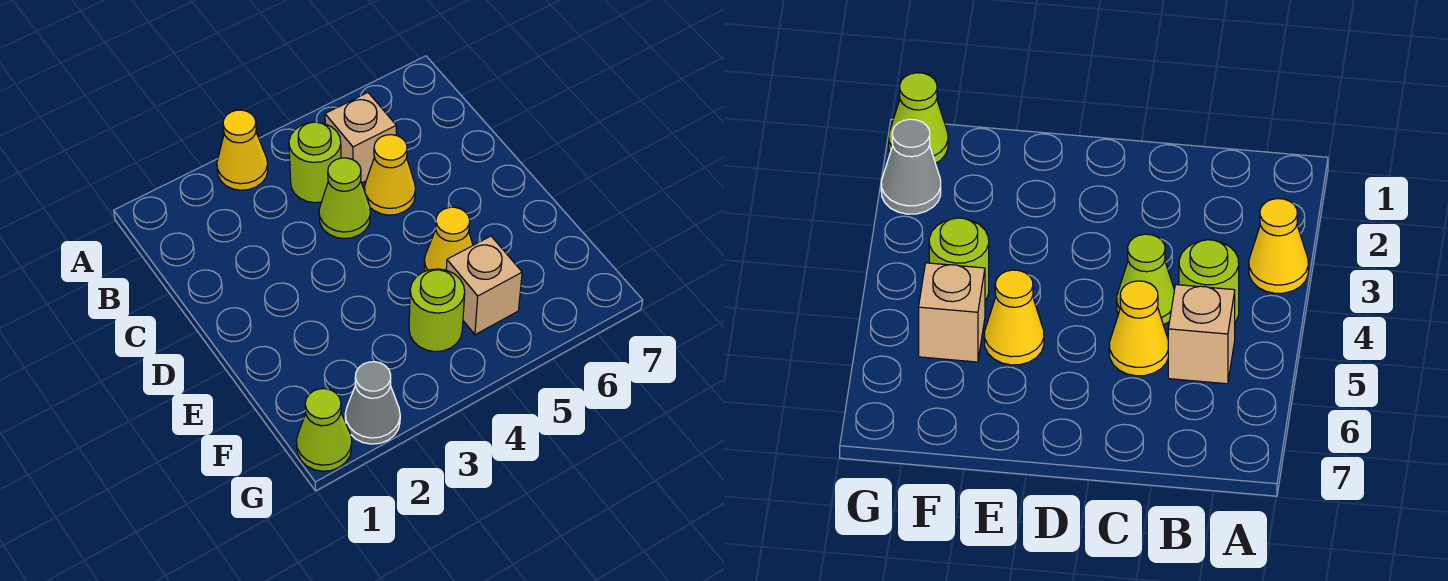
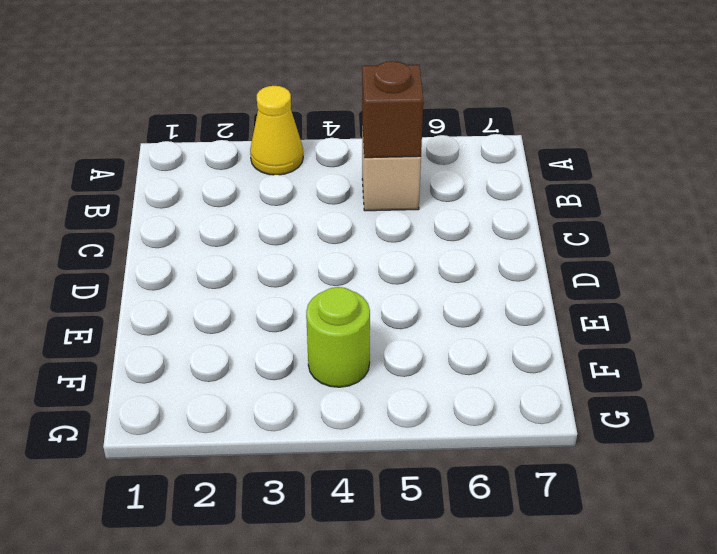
brown 1x1 brick [362,61,423,158] -> none
none -> lime 1x1 round brick [289,122,341,203]
none -> lime 1x1 cone [319,158,371,239]

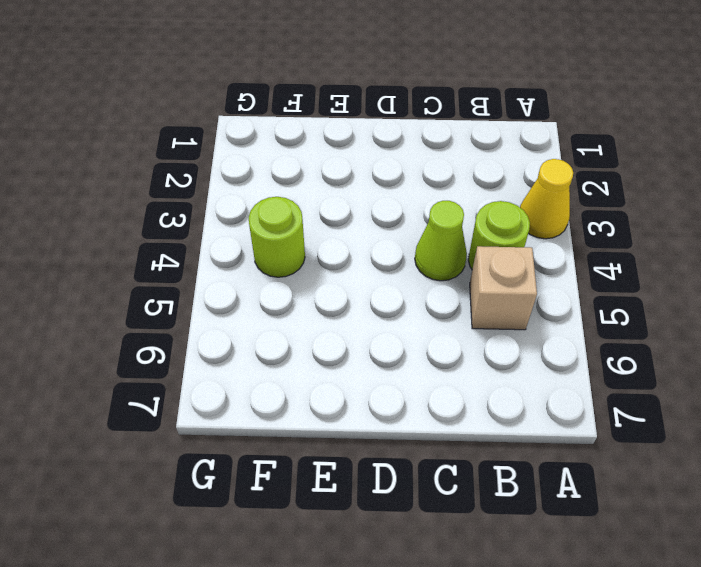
none -> yellow 1x1 cone [364,135,416,215]
none -> yellow 1x1 cone [424,207,473,271]

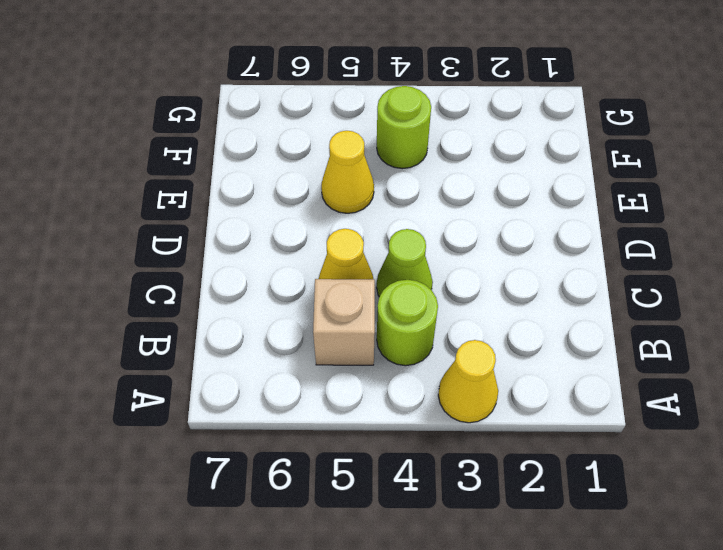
none -> tan 1x1 brick [446,236,522,335]
none -> lime 1x1 cone [296,389,352,471]

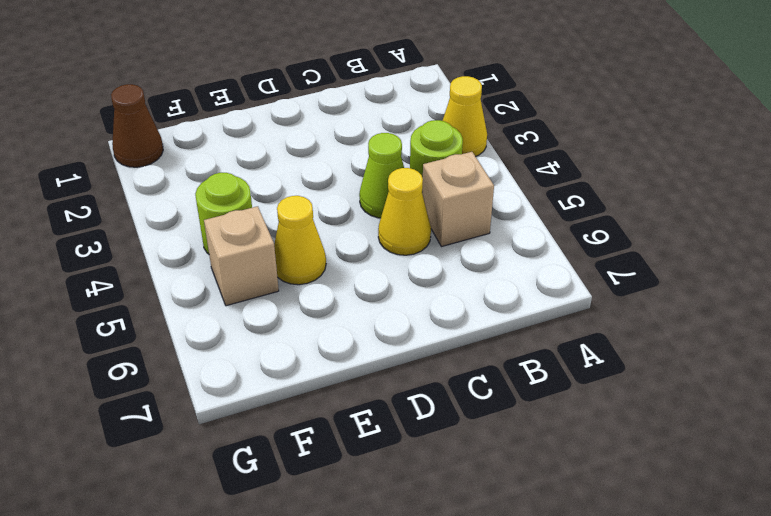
brown 1x1 cone [111,84,163,167] -> lime 1x1 cone [296,389,352,471]
none -> grey 1x1 cone [345,362,400,444]

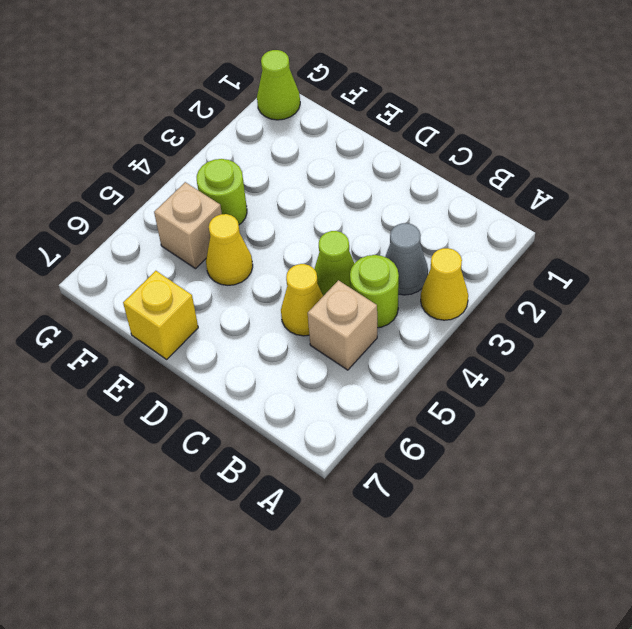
grey 1x1 cone [385,223,428,295] -> grey 1x1 cone moved to [345,362,400,444]
yellow 1x1 brick [123,271,198,359] -> none

